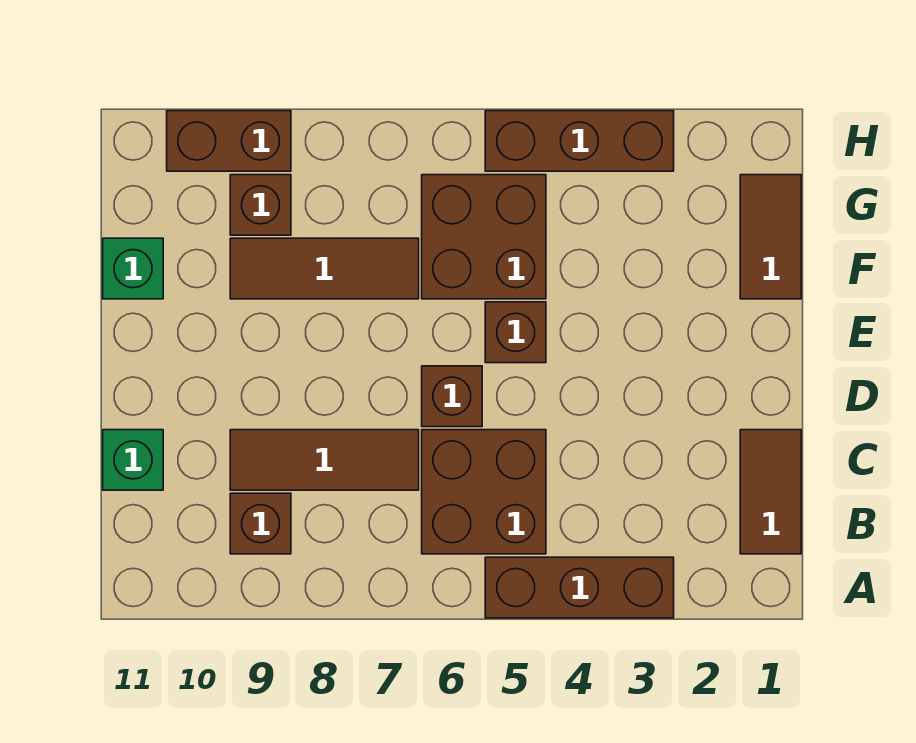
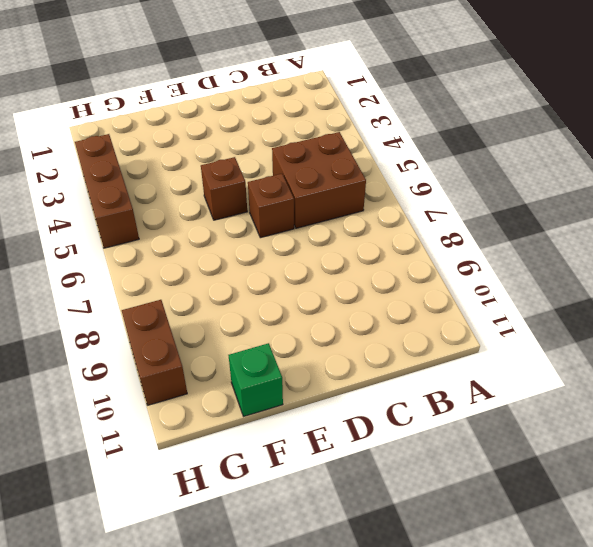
none -> brown 1x3 brick [485,557,674,618]
none -> brown 1x2 tile [740,430,801,554]
none -> brown 1x1 brick [230,493,291,554]

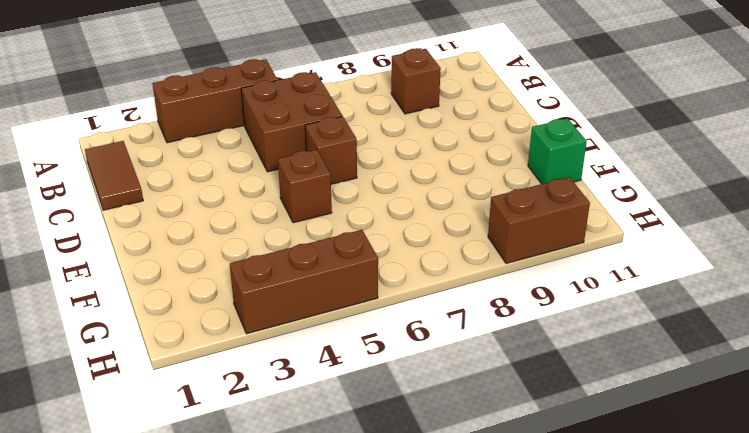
none -> brown 1x3 tile [230,430,419,490]
none -> green 1x1 brick [103,430,163,490]
none -> brown 1x2 tile [740,175,801,299]

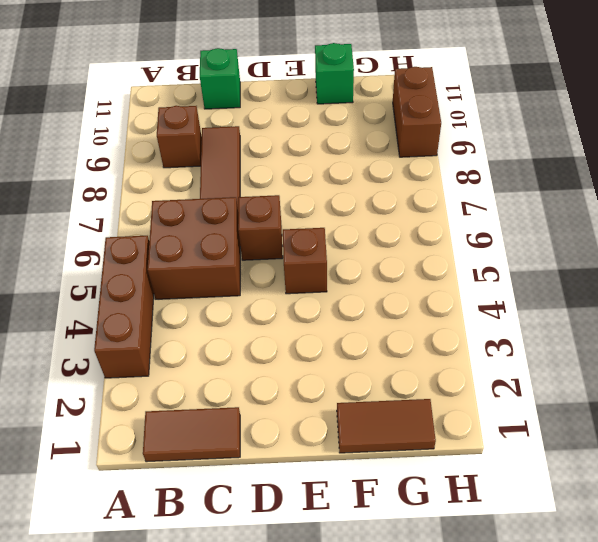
none -> brown 2x2 brick [422,175,546,299]
none -> brown 1x3 tile [230,238,419,299]
none -> brown 1x1 brick [230,175,291,235]

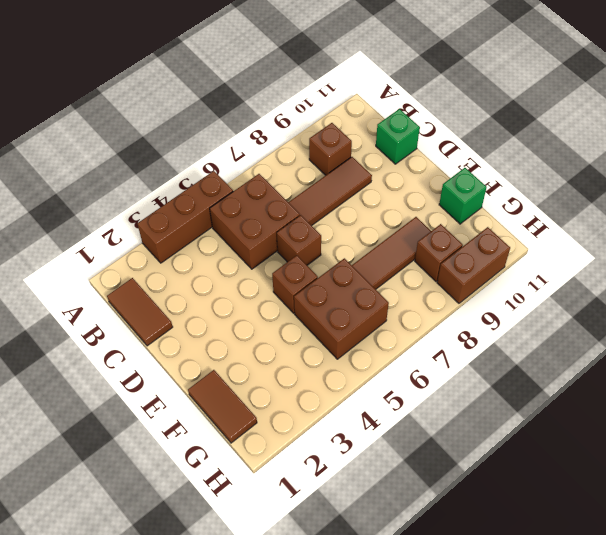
none -> brown 1x3 brick [485,111,674,171]

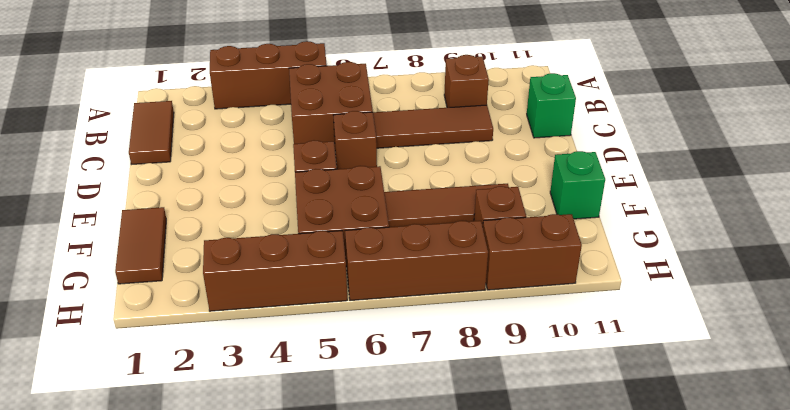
brown 1x3 brick [345,221,488,301] -> none

